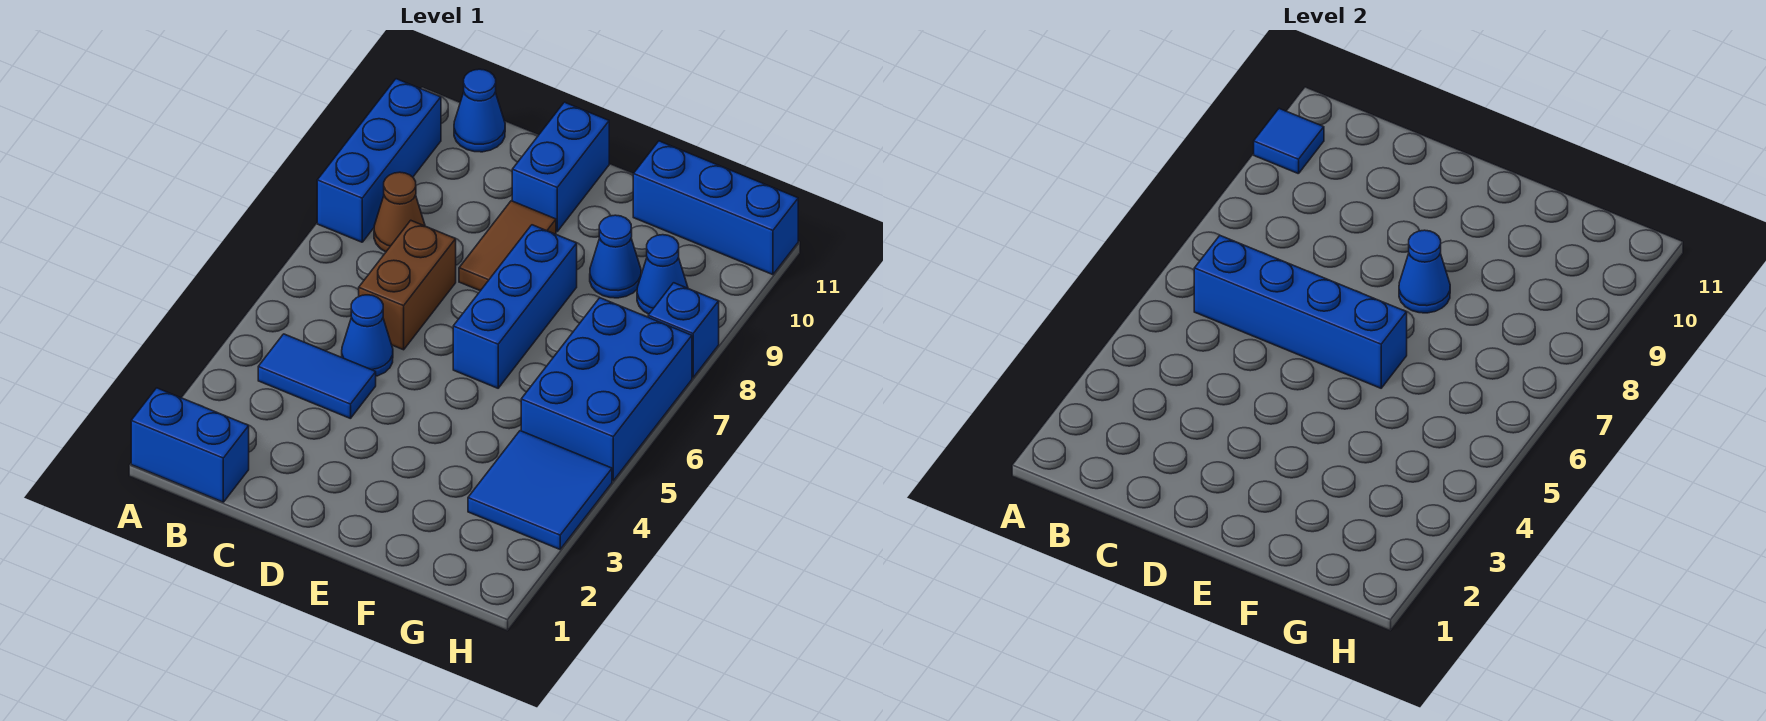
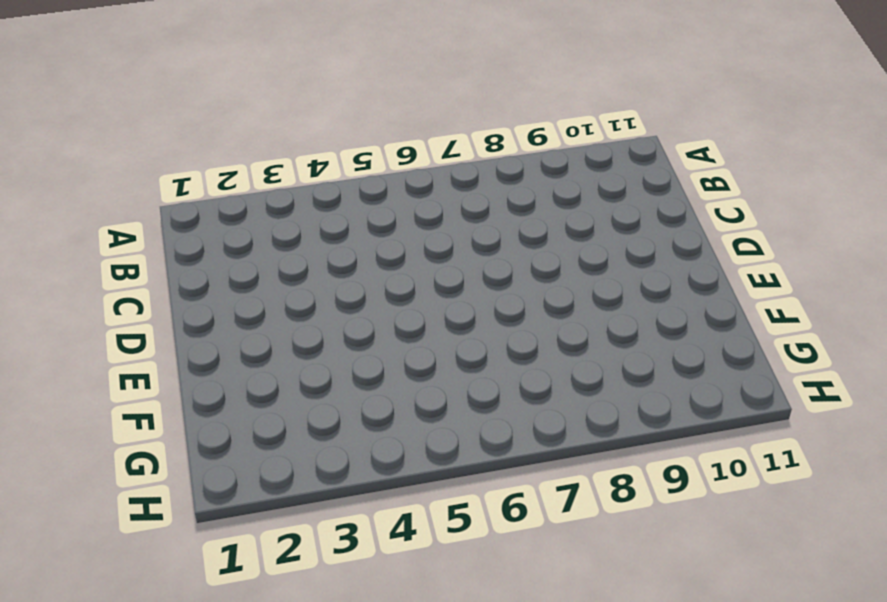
none -> blue 1x2 brick [131,388,249,502]
none -> blue 1x3 brick [317,79,441,242]
none -> blue 1x2 tile [258,334,376,419]

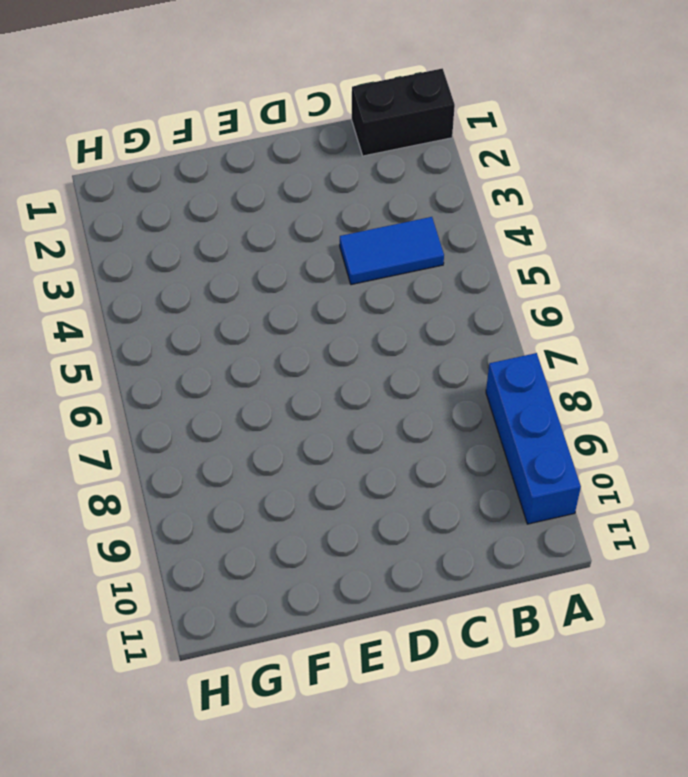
black 1x2 brick [352,68,455,156] -> blue 1x2 brick [131,388,249,502]
none -> brown 1x1 cone [374,172,425,252]
none -> blue 1x1 cone [454,69,505,152]
none -> blue 1x1 cone [342,295,393,376]

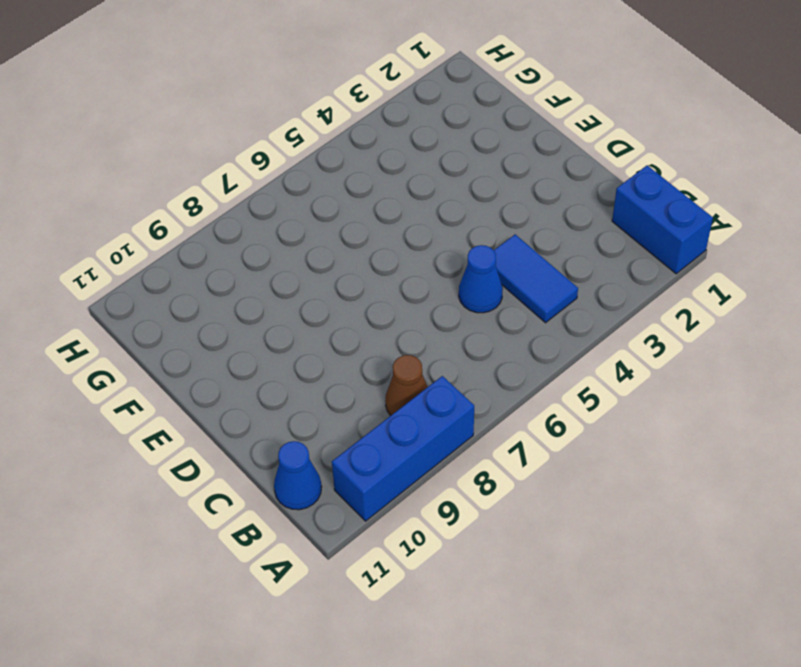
none -> brown 1x2 brick [359,220,456,350]
none -> brown 1x2 tile [459,201,556,291]
none -> blue 1x2 brick [512,102,609,232]

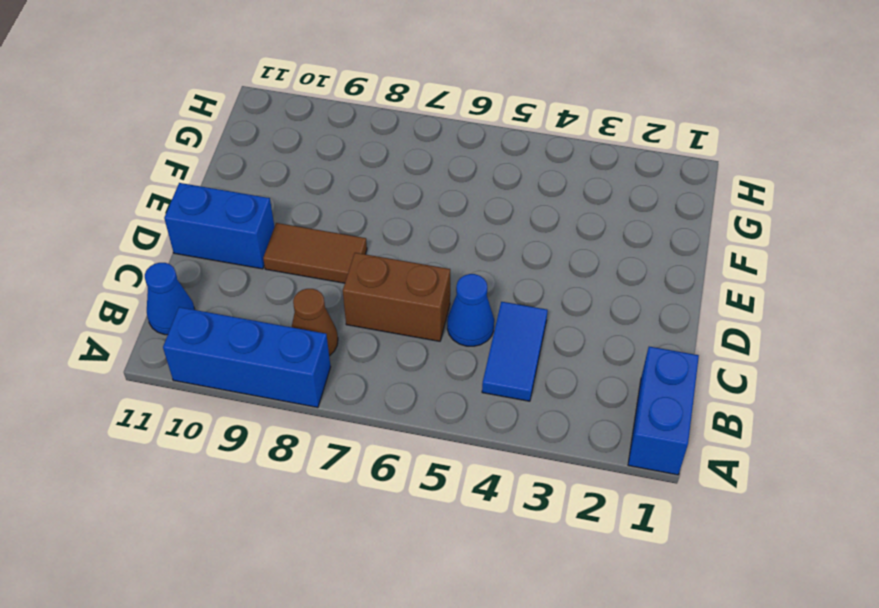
none -> blue 1x3 brick [453,225,577,388]
none -> blue 1x1 cone [590,215,641,298]
none -> blue 1x3 brick [633,141,798,275]

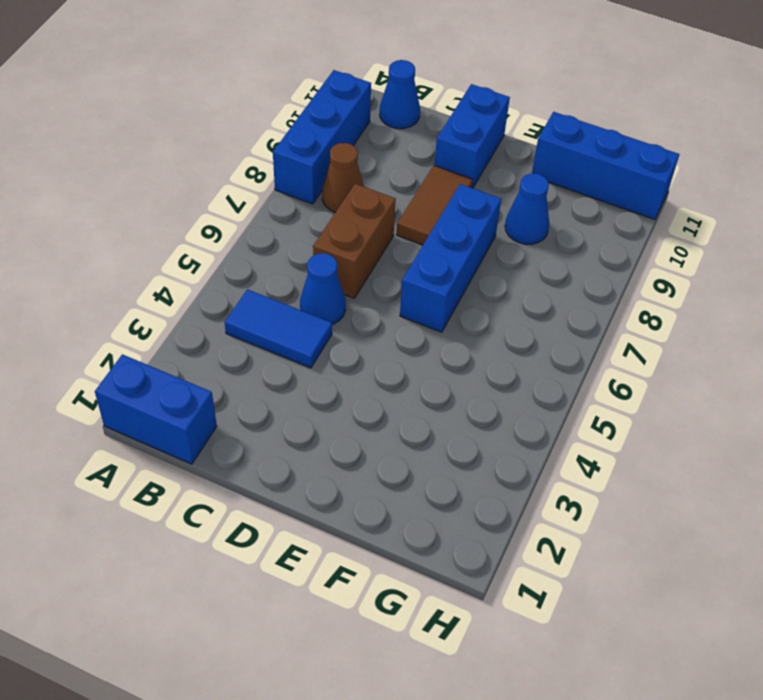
none -> blue 2x2 tile [468,431,612,549]
none -> blue 2x3 brick [521,298,692,481]
none -> blue 1x1 cone [637,235,688,314]

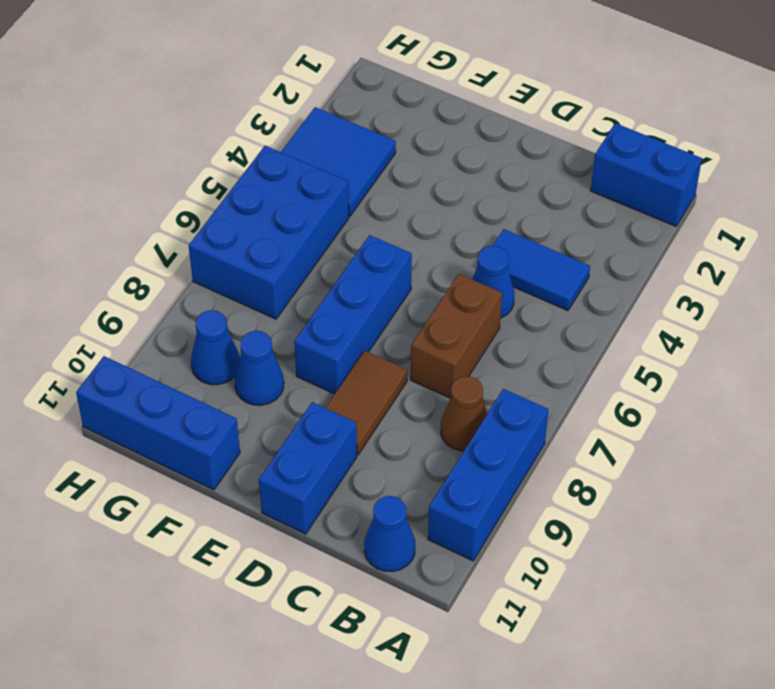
none -> blue 1x1 brick [648,283,719,378]
none -> blue 1x1 tile [1254,109,1324,174]
none -> blue 1x4 brick [1194,236,1407,388]

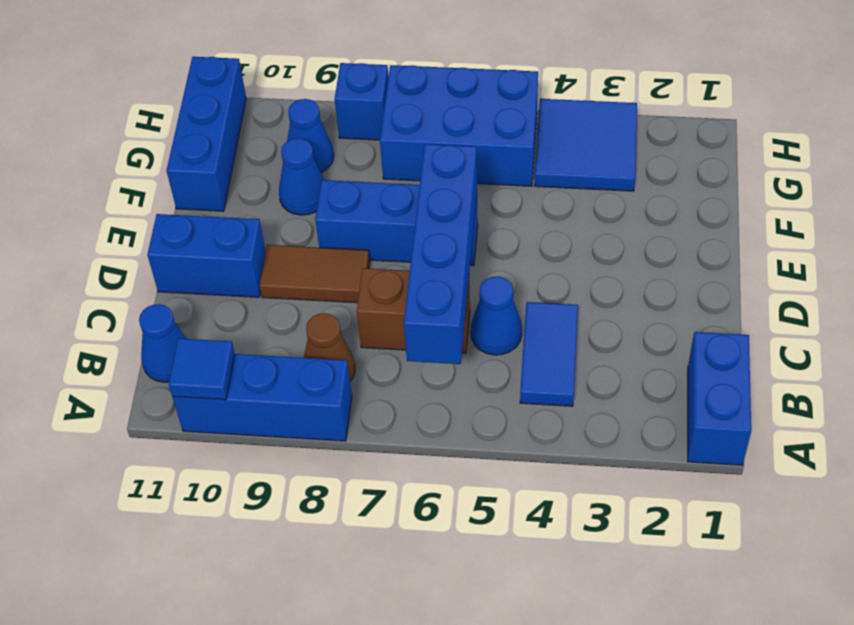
none -> blue 1x1 cone [1399,230,1450,313]

